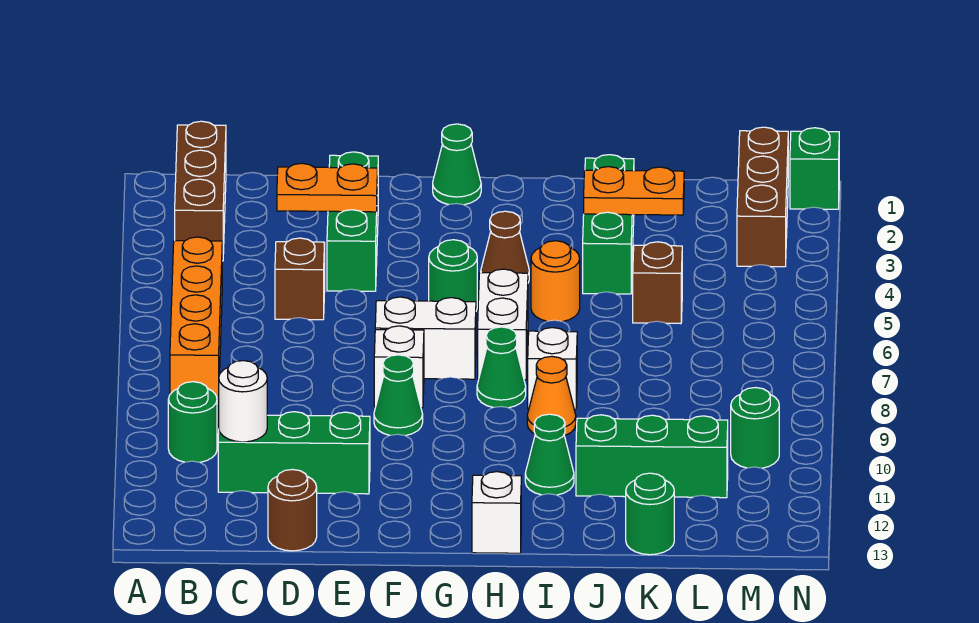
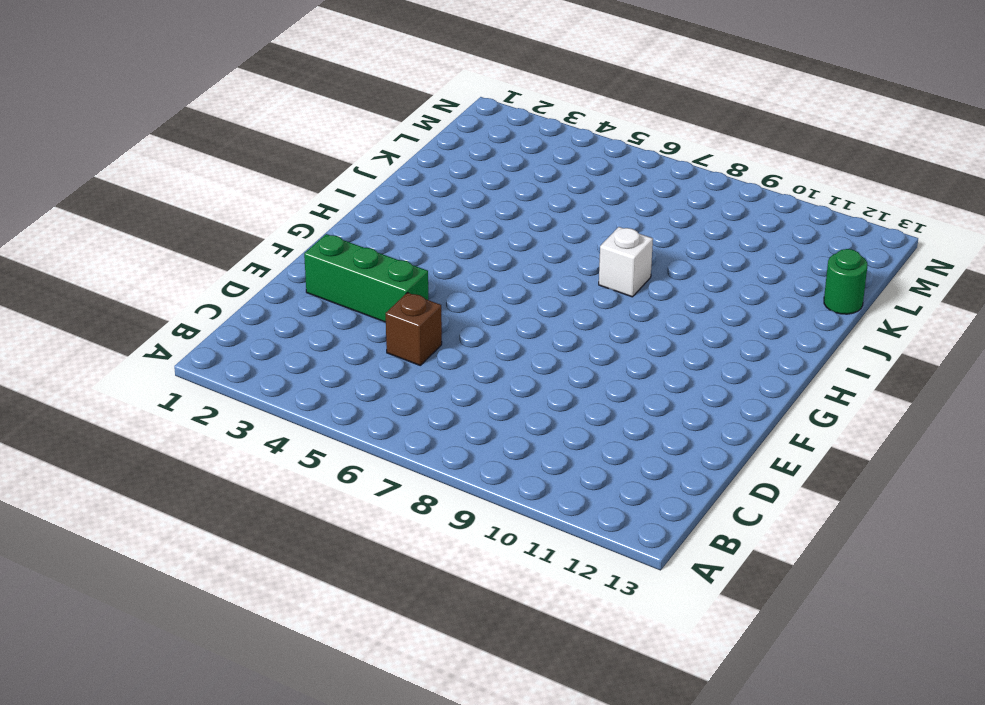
none -> brown 1x3 brick [175,121,226,261]
none -> orange 1x4 brick [170,237,222,405]
none -> green 1x1 round brick [168,382,217,462]
none -> green 1x3 brick [218,412,370,494]

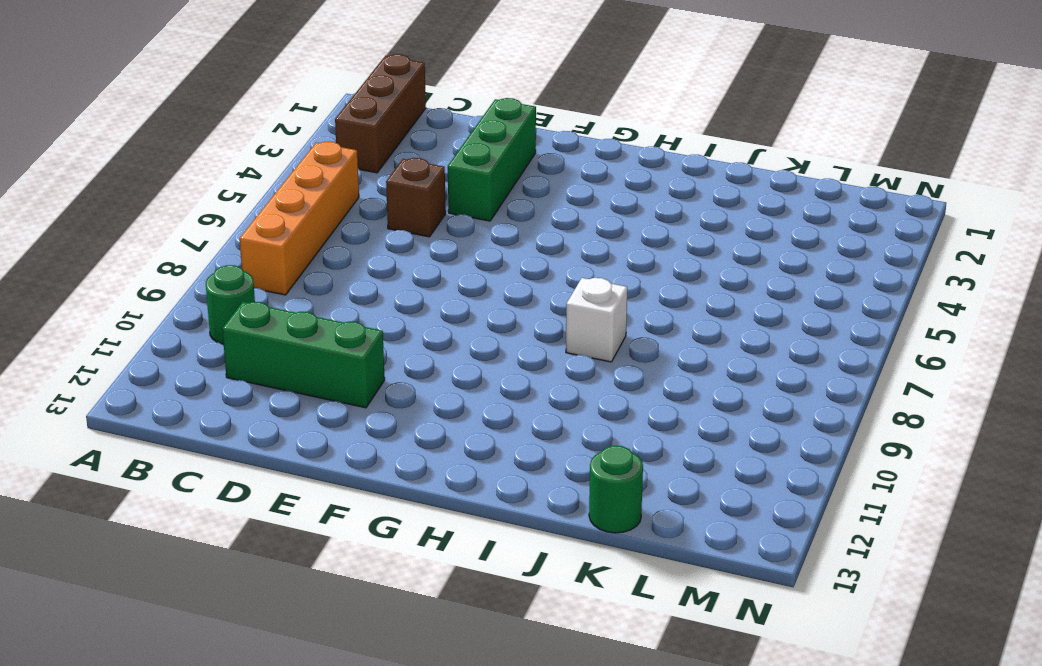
none -> brown 1x1 round brick [268,470,317,551]
none -> white 1x2 brick [375,297,476,379]
none -> white 1x1 brick [374,326,424,408]
none -> green 1x1 cone [374,355,423,436]

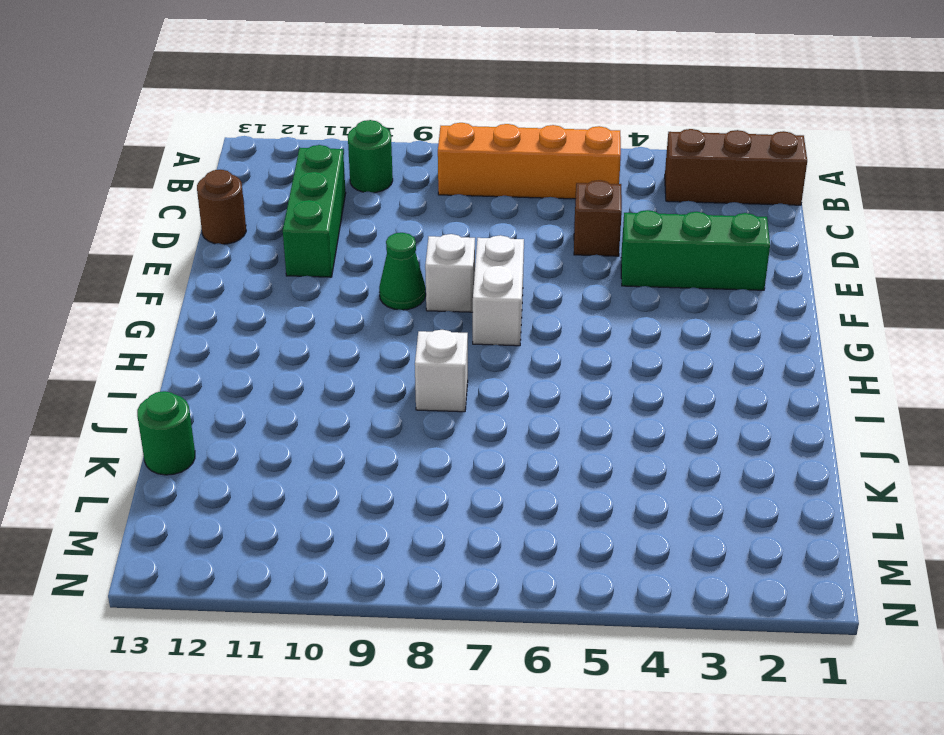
none -> green 1x1 cone [433,124,481,205]
none -> green 1x1 round brick [429,240,477,311]
none -> brown 1x1 cone [481,211,529,282]
none -> white 1x2 brick [478,269,528,380]

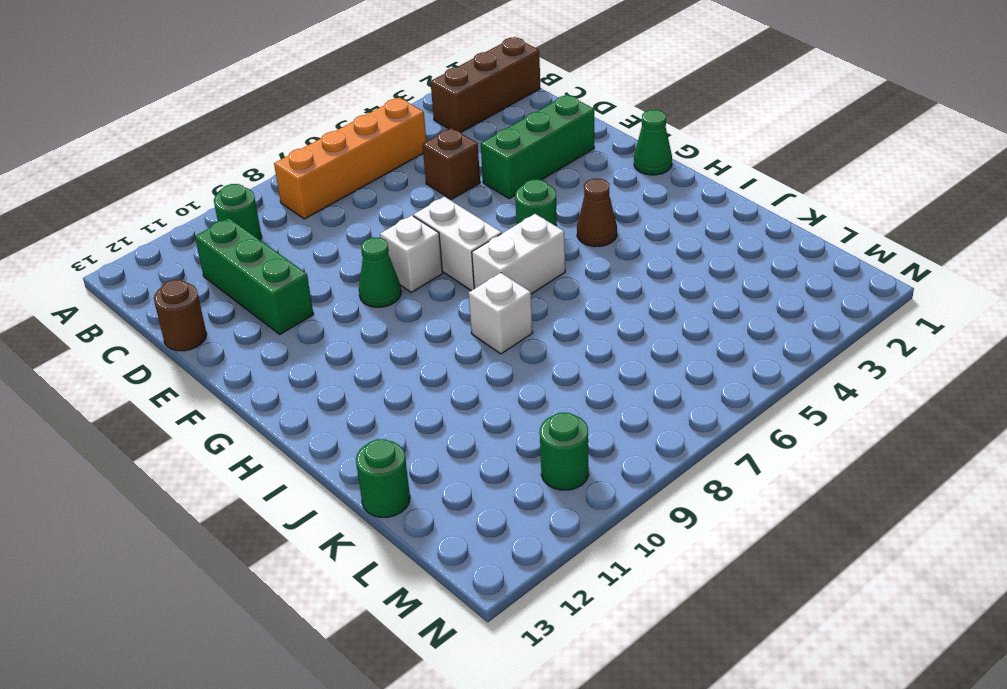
none -> green 1x1 cone [477,327,526,408]
none -> white 1x1 brick [472,472,521,553]
none -> orange 1x1 round brick [531,241,580,322]
none -> orange 1x1 cone [527,356,576,436]

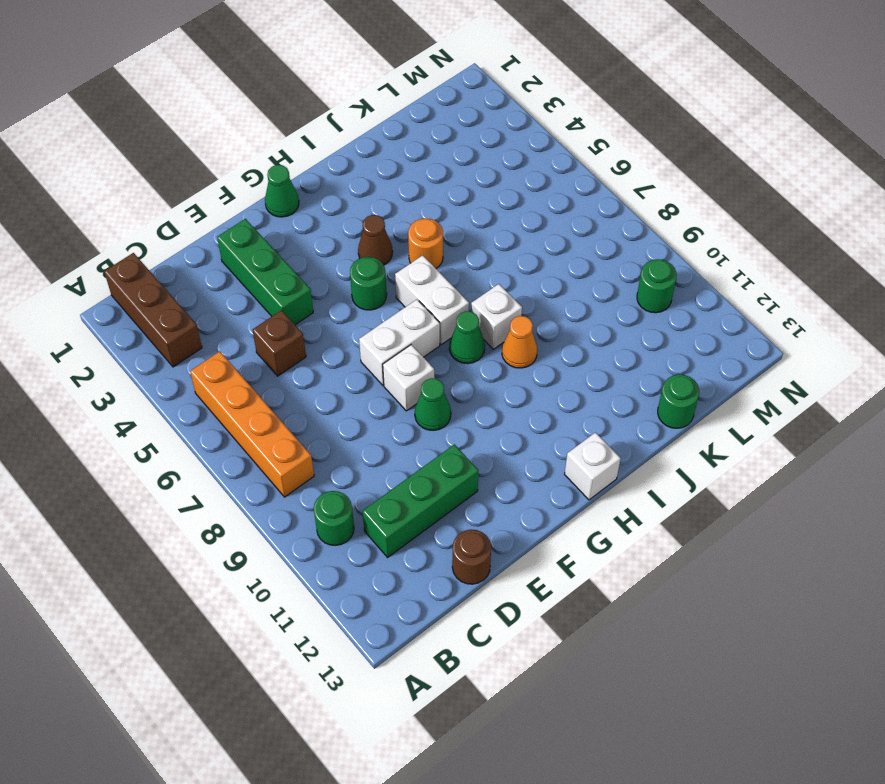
none -> green 1x1 cone [525,414,574,495]
none -> green 1x3 brick [583,155,634,294]
none -> green 1x3 brick [576,415,728,498]
none -> brown 1x1 brick [633,242,682,324]

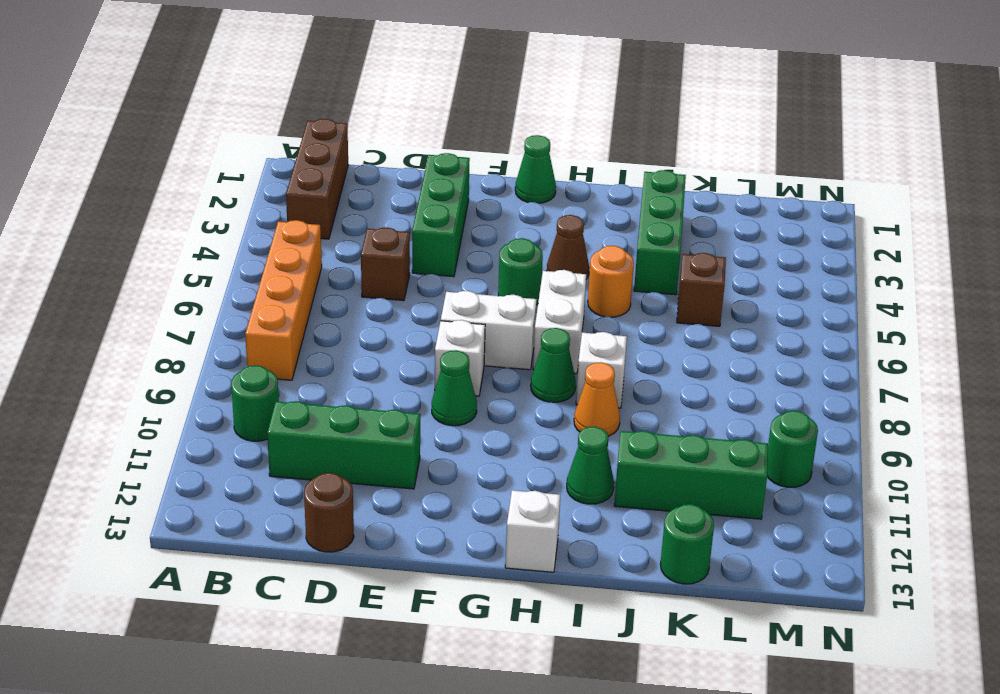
none -> brown 1x3 brick [737,127,788,267]
none -> green 1x1 brick [790,128,839,209]
none -> white 1x1 round brick [219,361,267,442]
none -> orange 1x2 plate [277,163,378,212]

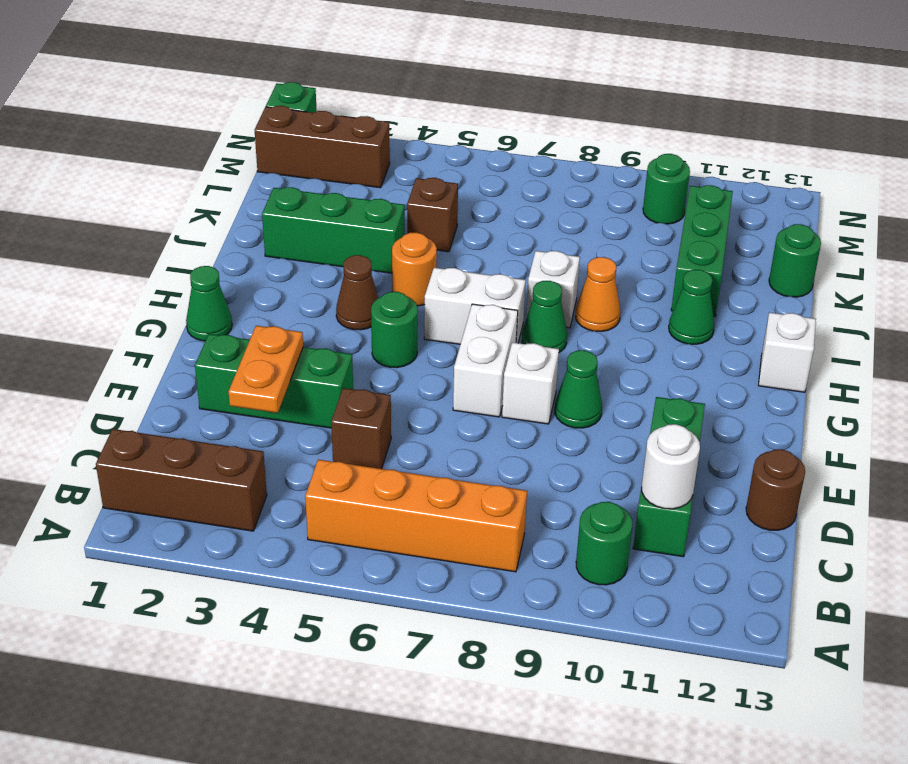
none -> orange 1x2 plate [584,167,684,215]

